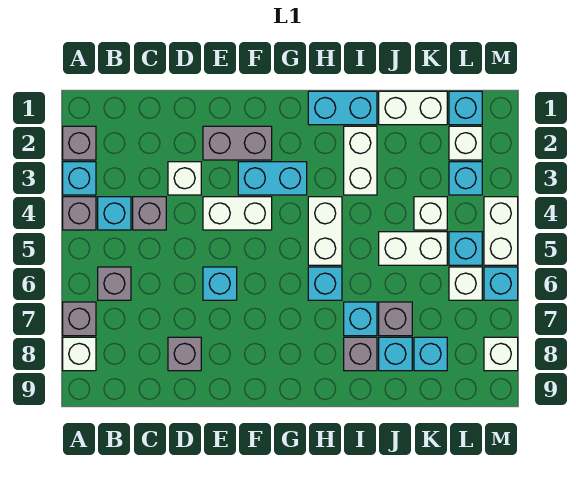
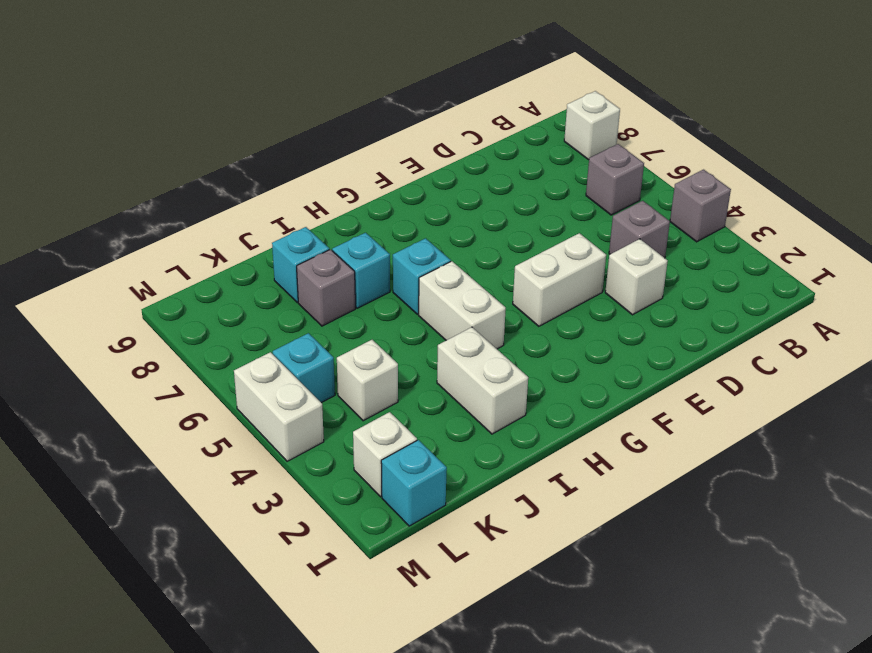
none -> grey 1x1 brick [63,126,96,160]
none -> cyan 1x1 brick [63,162,96,195]
none -> grey 1x1 brick [63,302,96,336]
none -> cyan 1x1 brick [98,197,131,230]

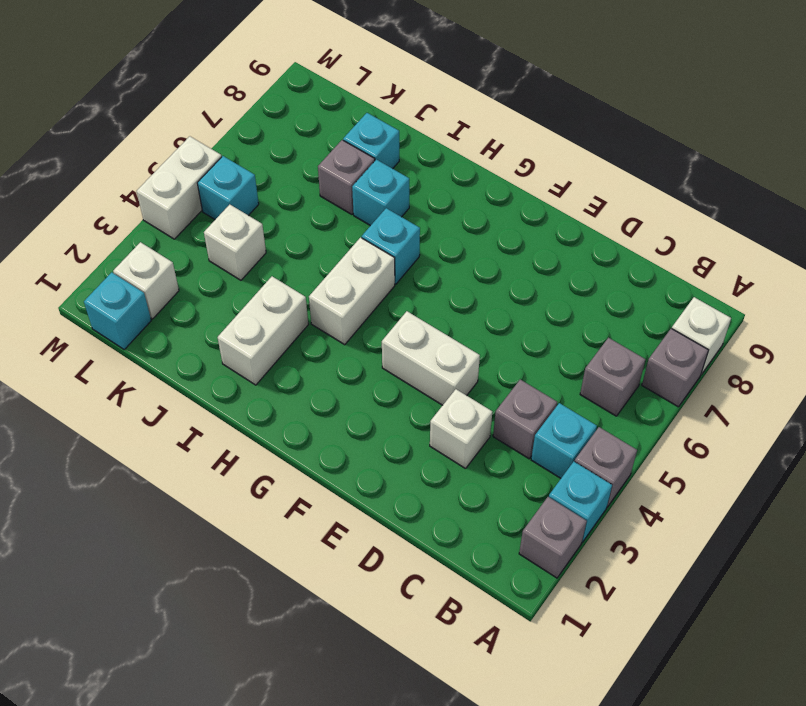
none -> grey 1x1 brick [168,337,201,371]
none -> grey 1x2 brick [203,126,272,160]
none -> cyan 1x1 brick [203,267,237,300]
none -> cyan 1x2 brick [238,162,307,195]

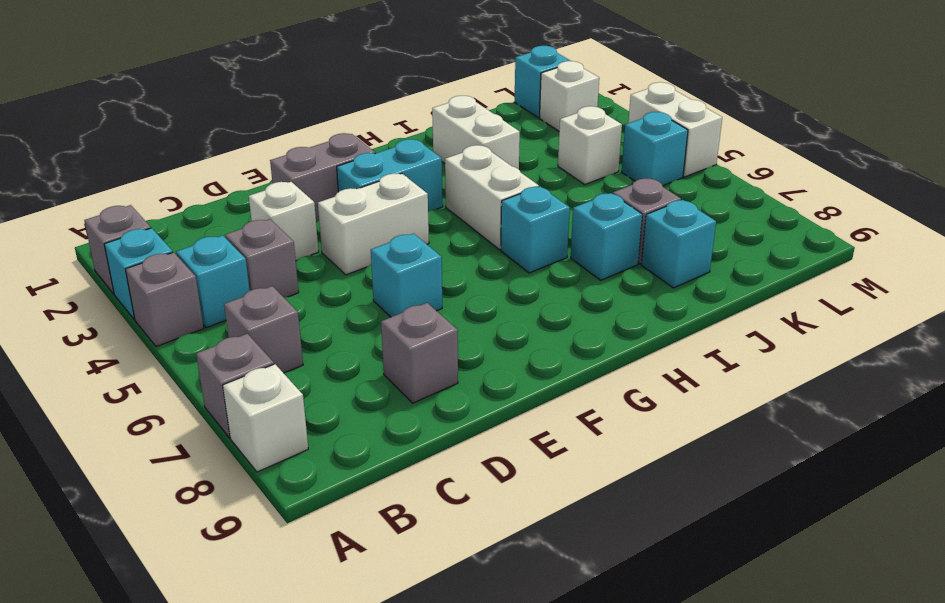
none -> cyan 1x2 brick [308,91,377,125]
none -> grey 1x1 brick [344,337,377,371]
none -> white 1x2 brick [379,91,447,125]
none -> white 1x2 brick [379,232,447,265]

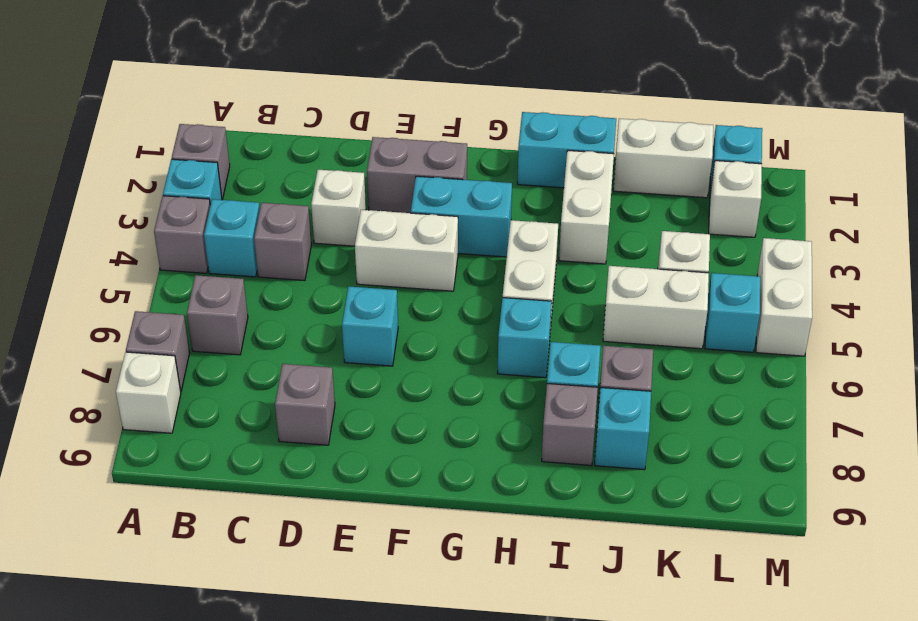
none -> cyan 1x1 brick [414,337,447,371]
none -> cyan 1x1 brick [449,162,482,195]
none -> white 1x1 brick [449,267,482,300]
none -> cyan 1x1 brick [484,267,518,300]

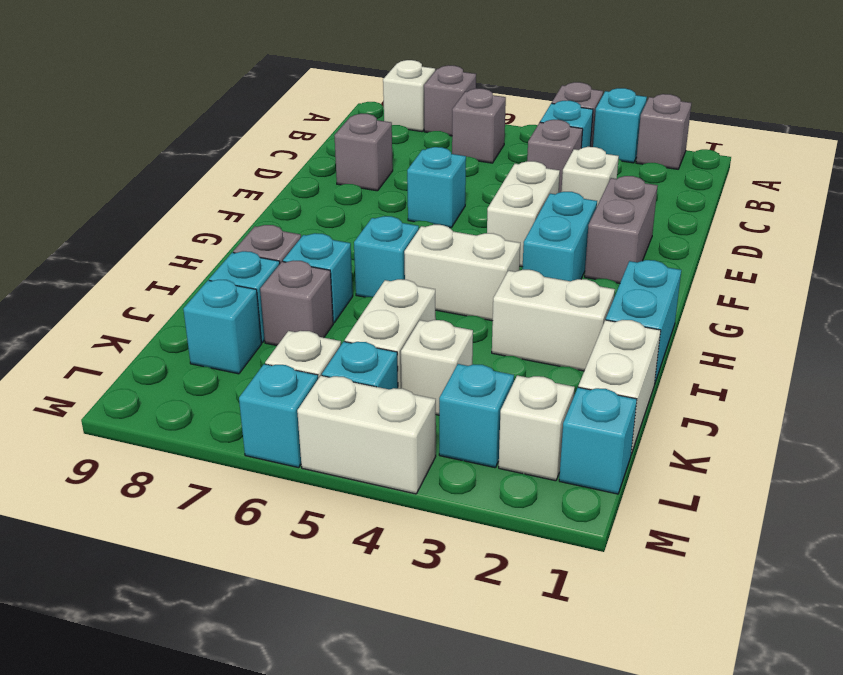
none -> white 1x1 brick [484,337,518,371]

